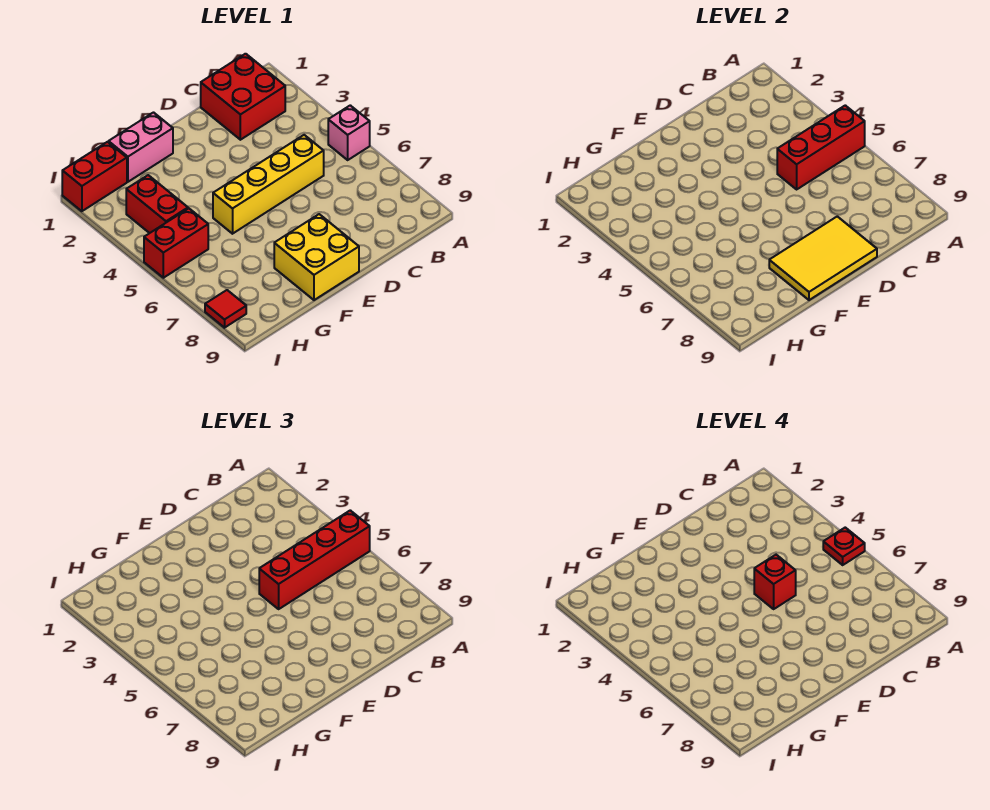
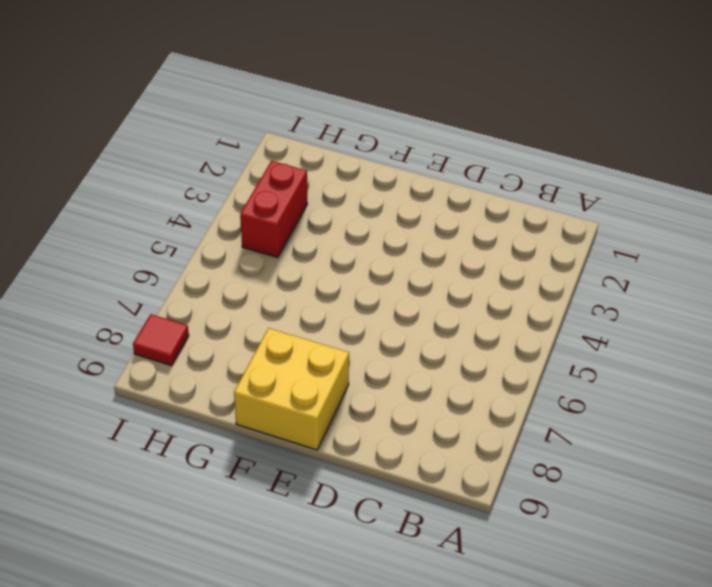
none -> pink 1x1 brick [328,105,370,160]
none -> red 2x2 brick [201,54,285,140]
none -> yellow 1x4 brick [213,135,324,234]

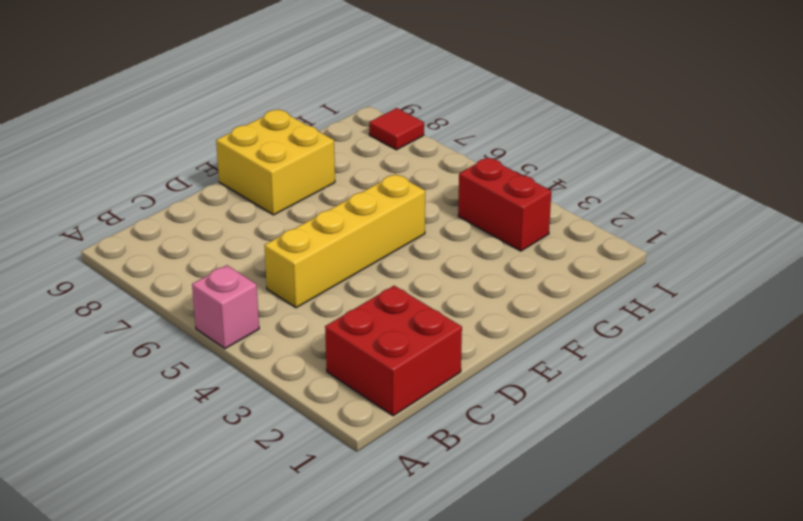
none -> pink 1x2 brick [109,113,173,182]
none -> red 1x2 brick [62,142,127,211]
none -> red 1x2 brick [144,208,208,278]

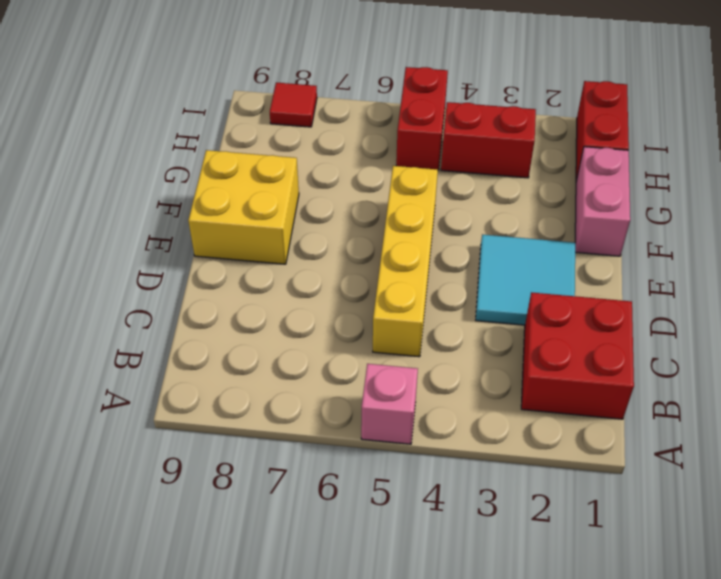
cyan 2x2 tile [476,235,575,325] -> none
none -> red 1x3 brick [777,105,865,189]
none -> yellow 2x3 tile [769,216,877,300]
none -> red 1x4 brick [259,510,370,609]

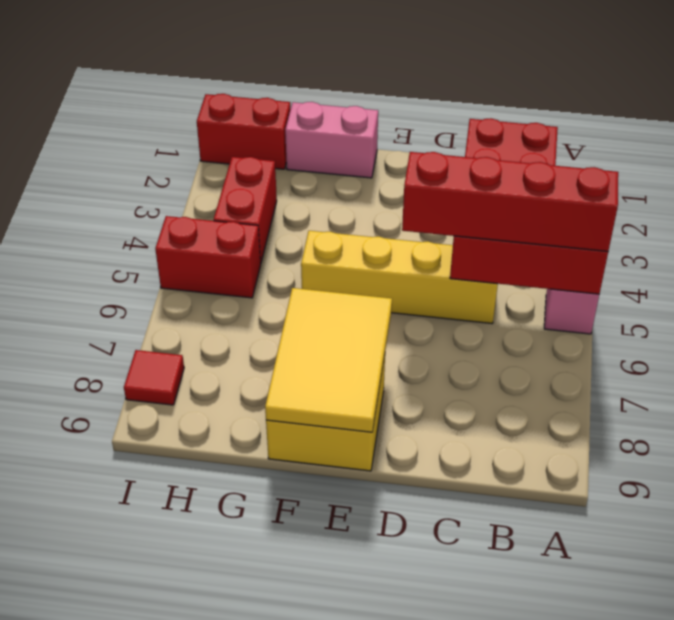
yellow 2x3 tile [265,288,392,432] -> yellow 2x3 tile turned to [769,216,877,300]
none -> red 1x1 plate [823,528,865,565]
none -> red 1x1 brick [754,555,796,609]

